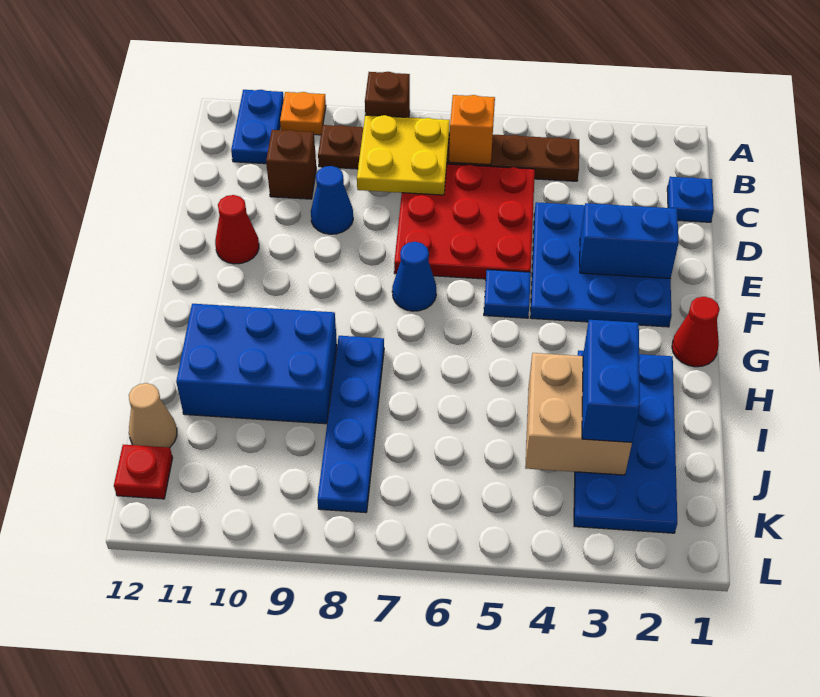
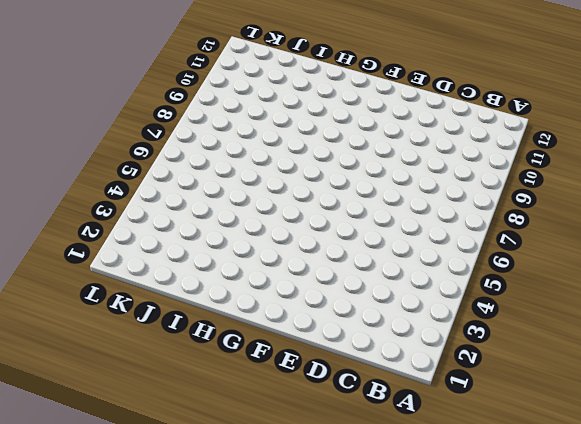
none -> brown 1x1 brick [365,72,410,118]
none -> orange 1x1 plate [280,92,326,135]
none -> blue 1x2 plate [231,90,284,164]

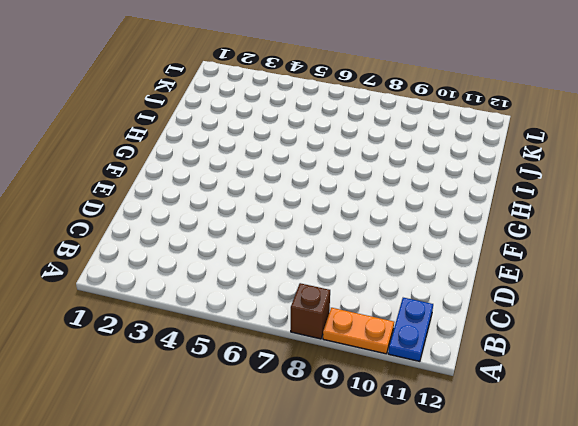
orange 1x2 plate [323,308,394,354] -> orange 1x1 plate [280,92,326,135]
none -> brown 1x6 plate [318,125,579,181]
none -> blue 1x1 plate [667,177,714,222]
none -> red 3x3 plate [394,164,535,279]

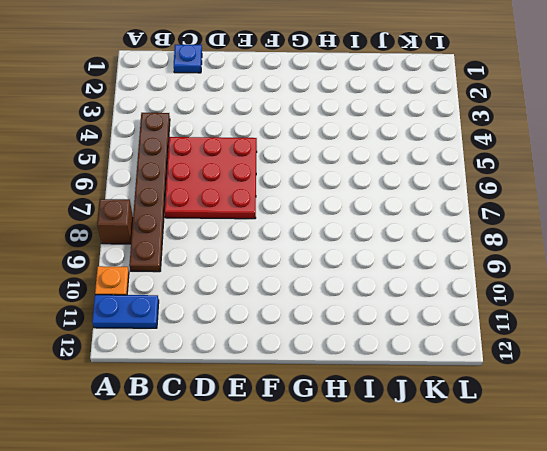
none -> brown 1x1 brick [266,130,316,199]
none -> blue 3x3 plate [530,202,672,327]
none -> blue 1x1 cone [311,166,353,234]

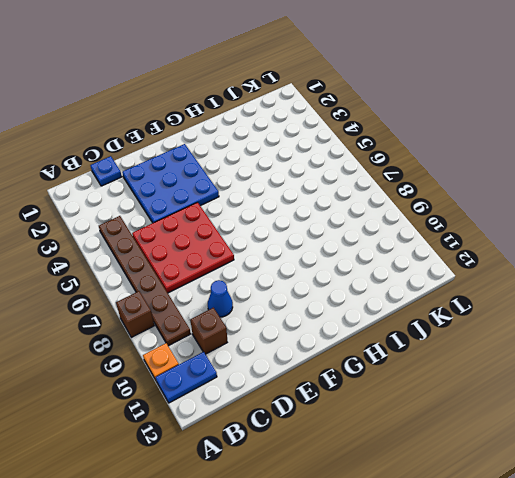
none -> red 1x1 cone [215,195,259,264]
none -> blue 1x1 plate [484,270,531,318]
none -> blue 1x1 cone [392,242,436,311]

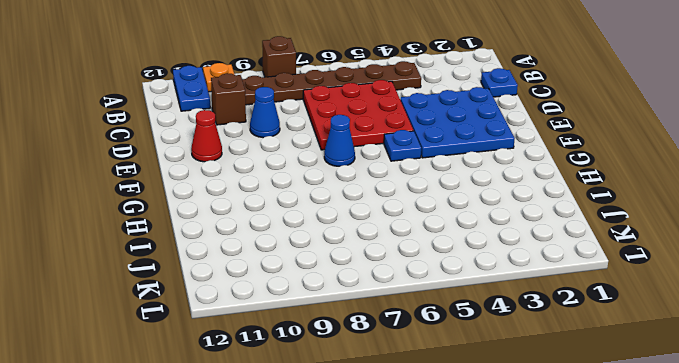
none -> red 1x1 cone [672,297,720,367]
none -> blue 2x4 plate [574,351,677,533]
none -> blue 1x4 plate [317,336,384,513]

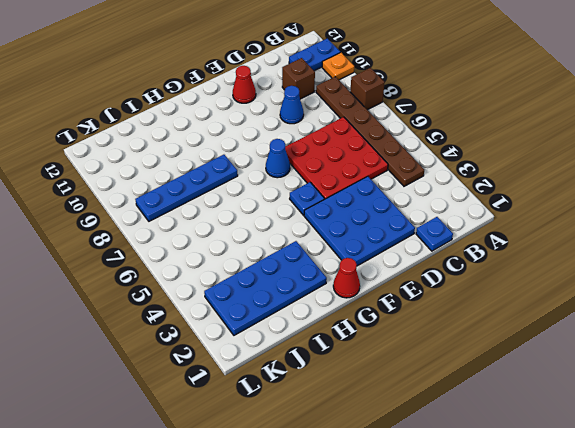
none -> blue 2x3 brick [176,304,337,424]
none -> tan 1x1 cone [129,383,177,448]
none -> red 1x1 plate [114,445,172,499]

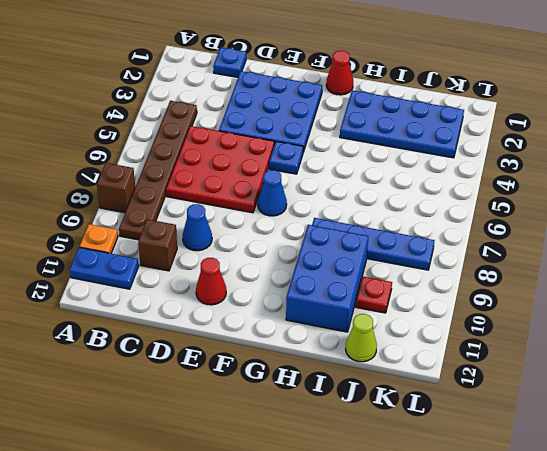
red 1x1 plate [356,276,392,313] -> red 1x1 plate moved to [114,445,172,499]
lime 1x1 cone [346,314,377,362] -> tan 1x1 cone [129,383,177,448]
none -> orange 1x1 brick [449,95,495,165]
none -> yellow 2x2 plate [357,115,450,195]
none -> blue 1x2 brick [580,203,678,279]

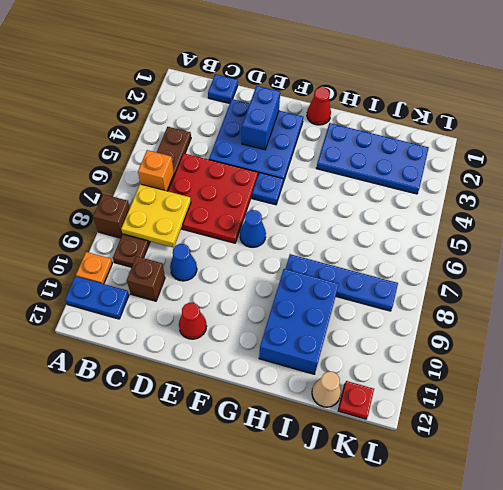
none -> tan 2x2 brick [525,353,632,475]
none -> blue 1x2 brick [582,320,640,442]

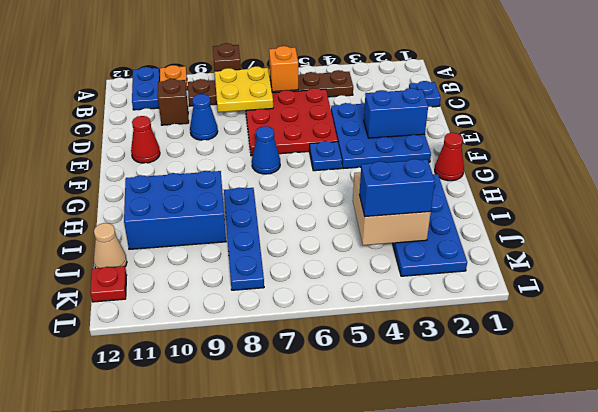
blue 1x2 brick [359,159,435,217] -> blue 1x2 brick turned to [582,320,640,442]

